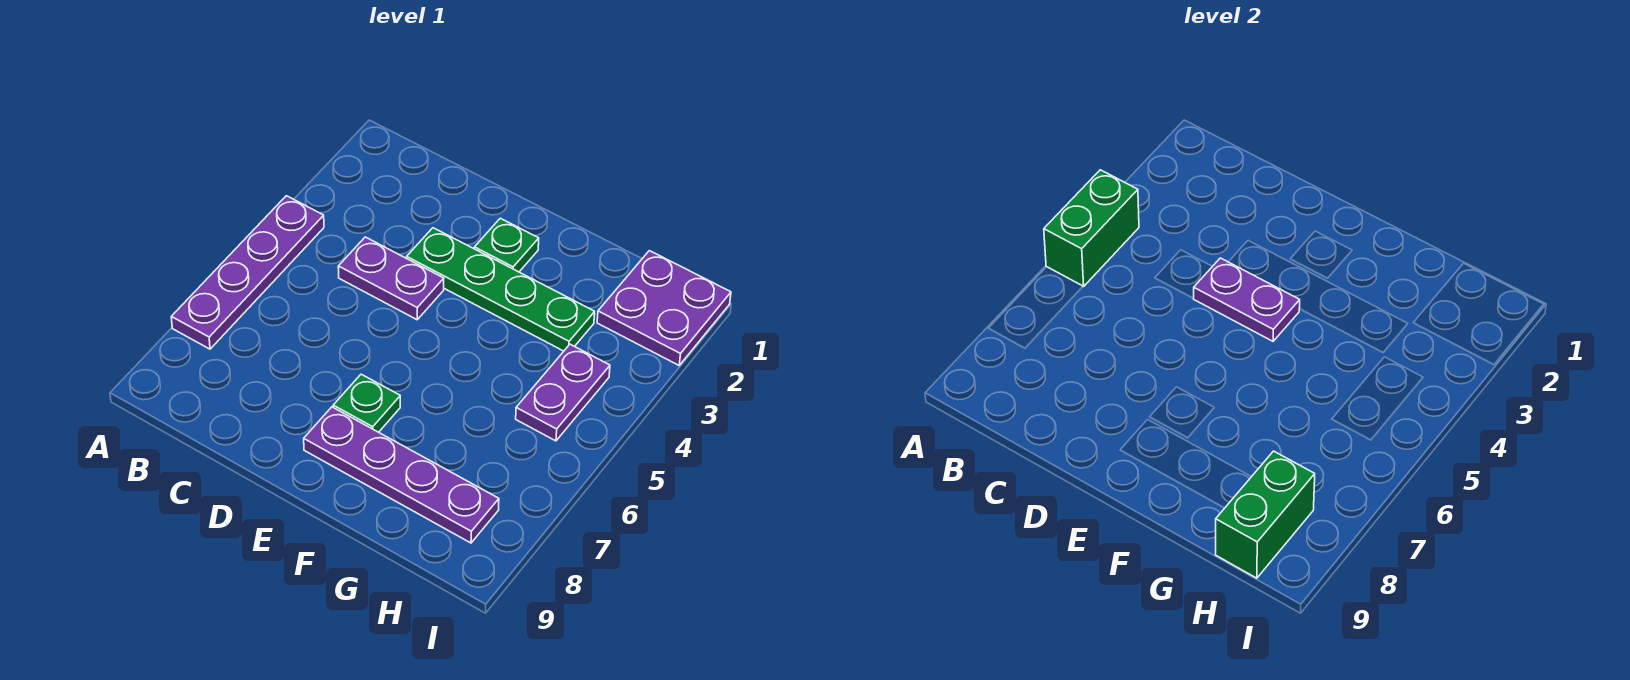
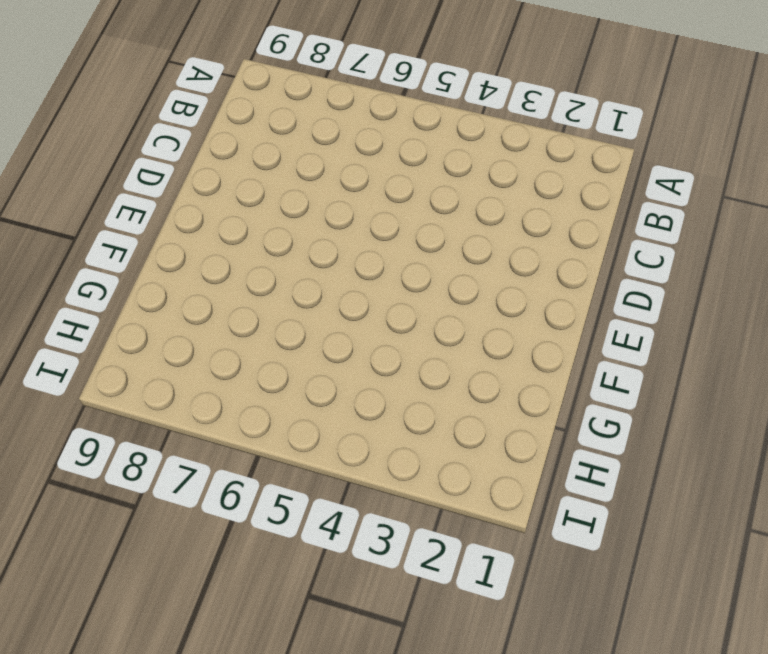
none -> purple 1x4 plate [171,196,324,349]
none -> purple 1x2 plate [338,237,444,320]

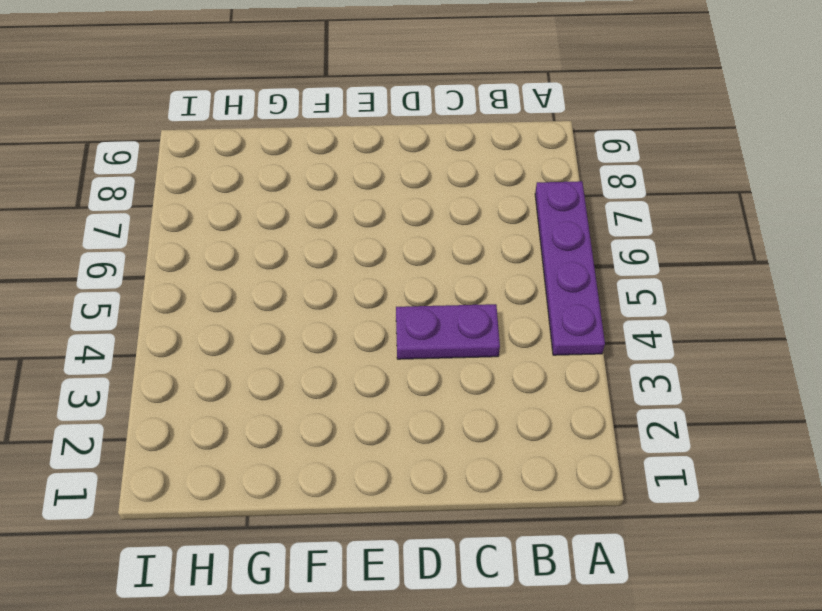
none -> green 1x4 plate [407,228,595,351]
none -> green 1x1 plate [474,218,539,272]

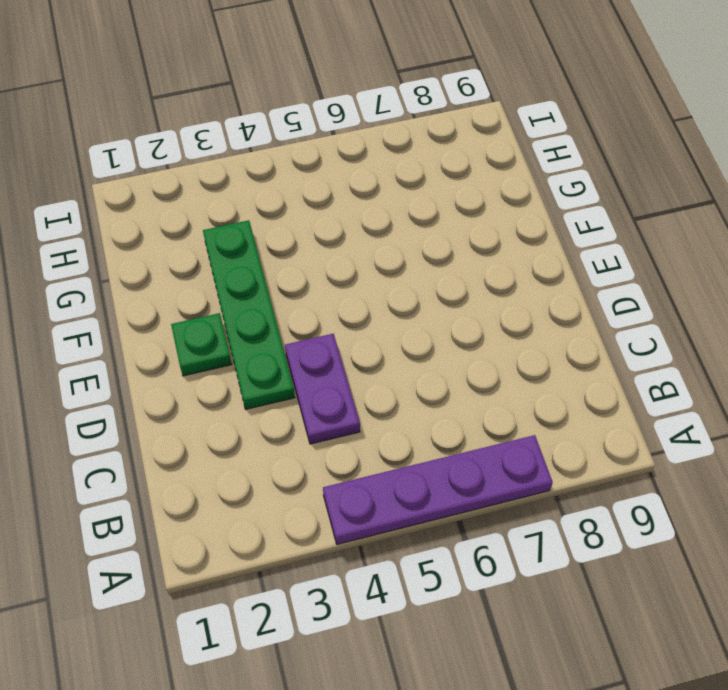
none -> green 1x1 plate [333,374,400,432]
none -> purple 1x4 plate [304,407,499,543]

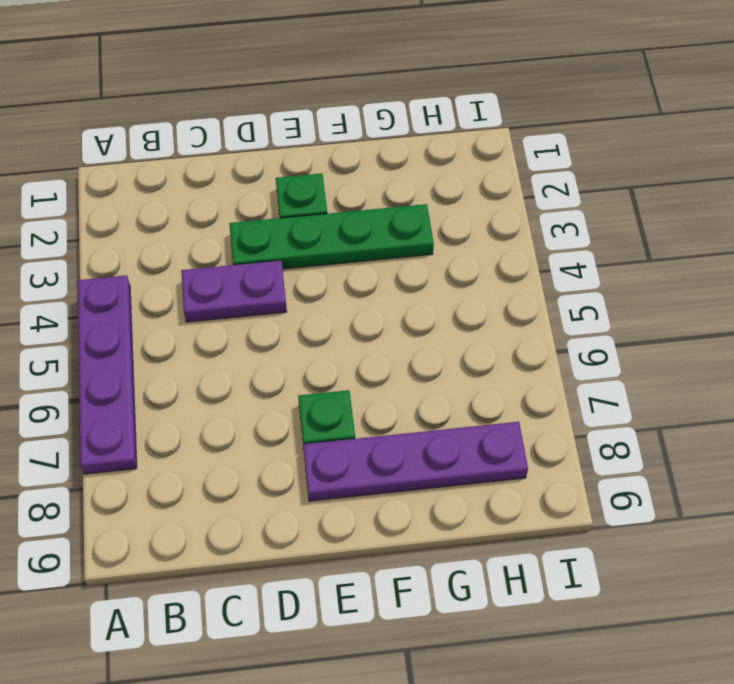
none -> purple 2x2 plate [597,251,731,365]
none -> purple 1x2 plate [516,344,610,441]

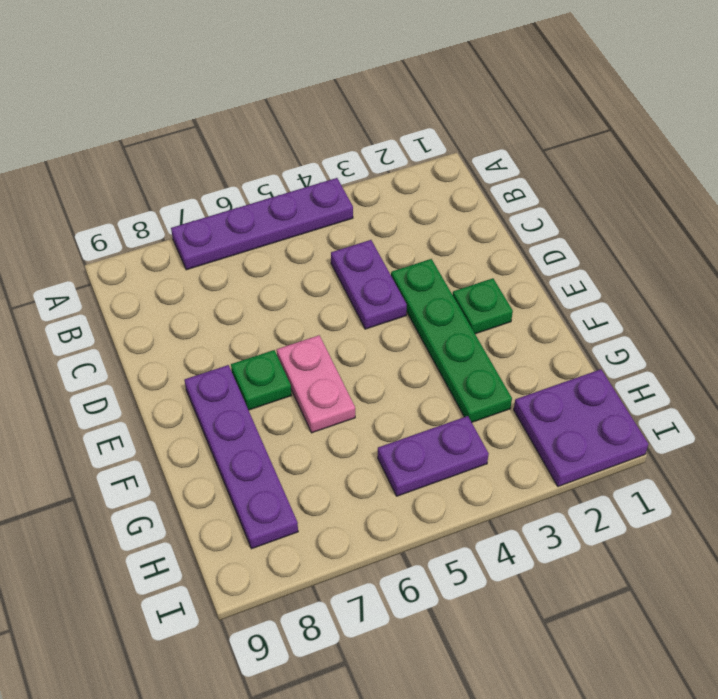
pink 1x2 plate [277,335,355,433] -> none
none -> green 1x2 brick [1044,170,1139,287]
none -> purple 1x2 plate [1193,258,1300,341]

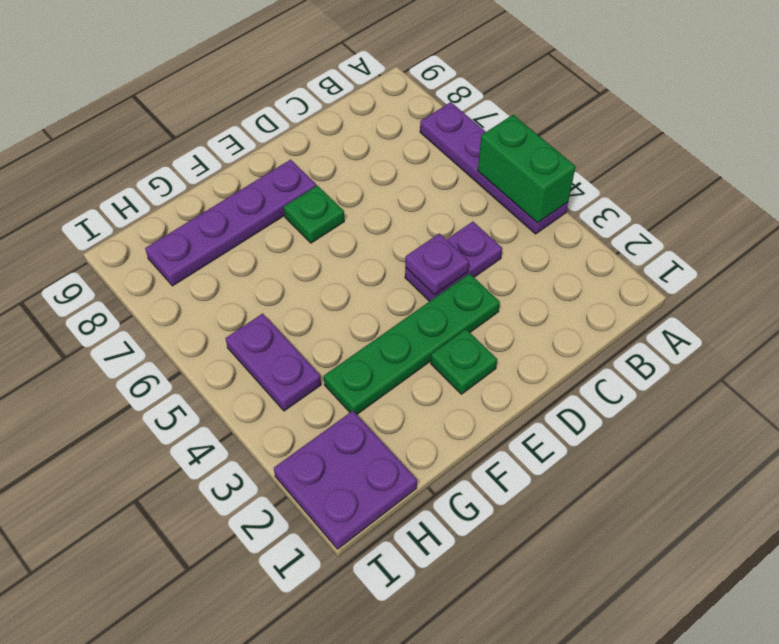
purple 1x1 plate [405,233,469,295] -> purple 1x2 plate [1193,258,1300,341]
none -> green 1x2 brick [1216,451,1315,578]

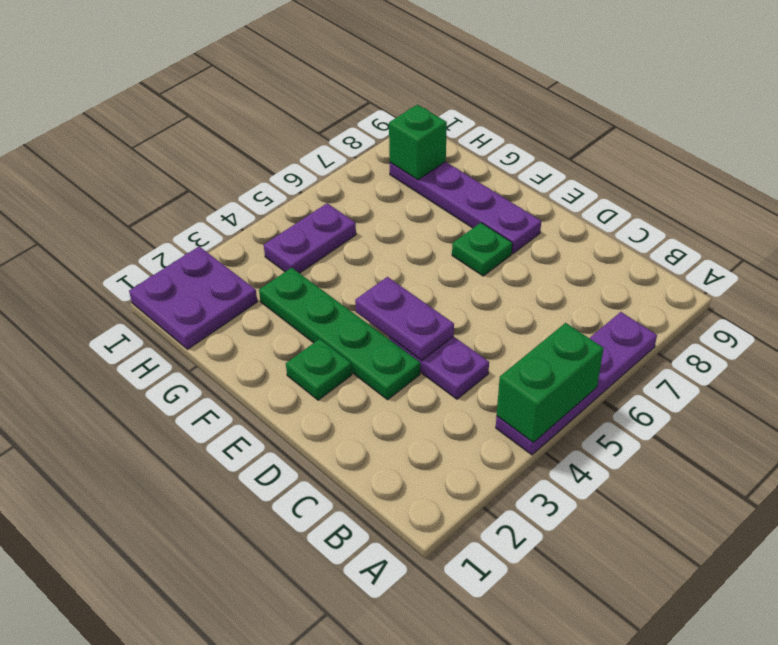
green 1x1 brick [389,105,447,180] -> green 1x2 brick [1216,451,1315,578]

